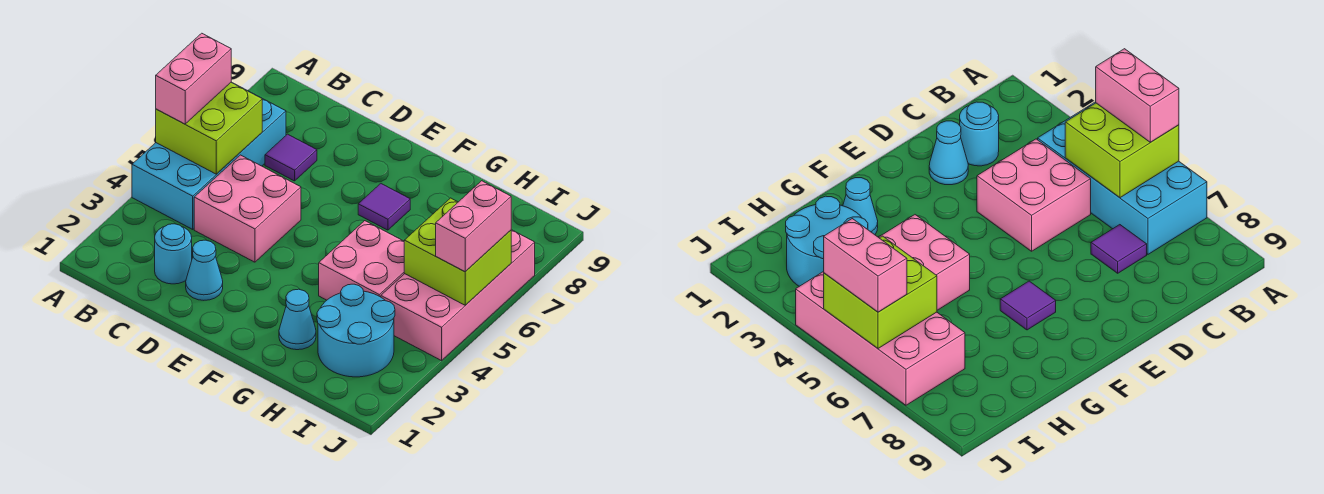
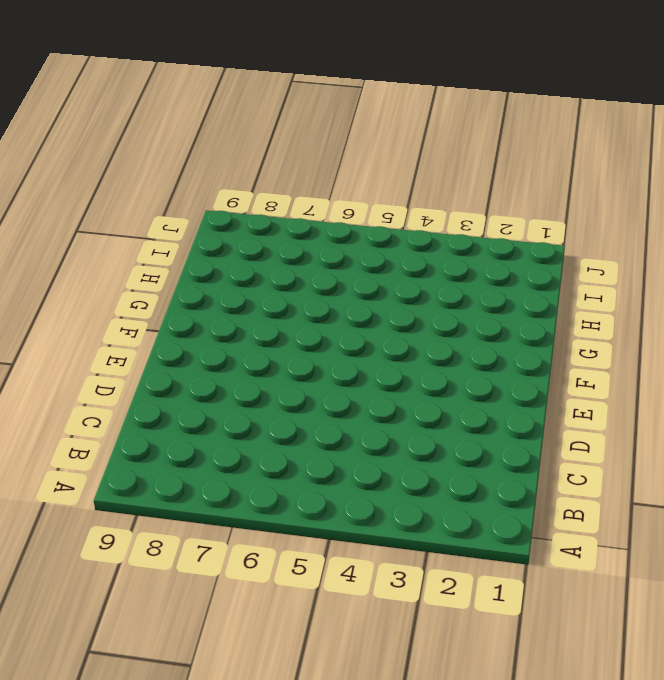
none -> cyan 2x4 brick [132,85,286,229]
none -> cyan 1x1 round brick [155,224,192,284]
none -> pink 2x2 brick [194,155,301,262]

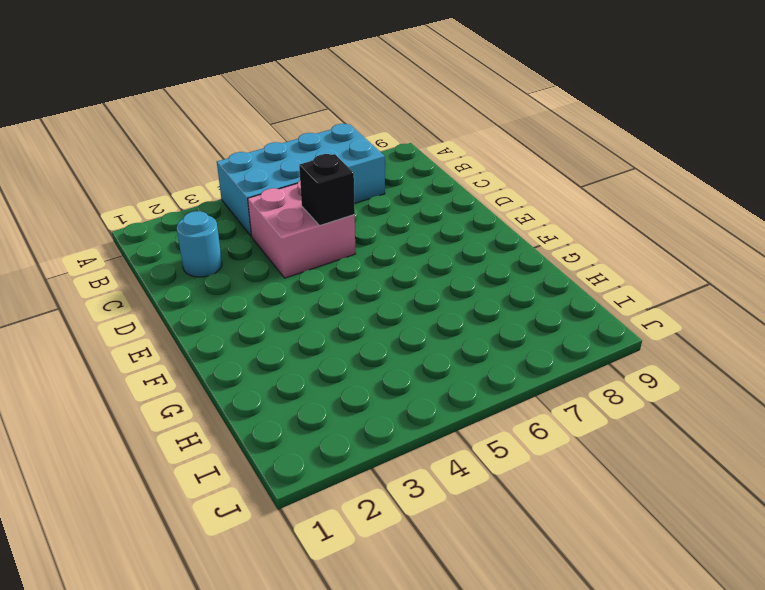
black 1x1 brick [299,154,355,226] -> none
none -> purple 1x1 tile [265,134,317,181]
none -> cyan 1x1 cone [186,240,223,300]
none -> purple 1x1 tile [358,184,410,230]

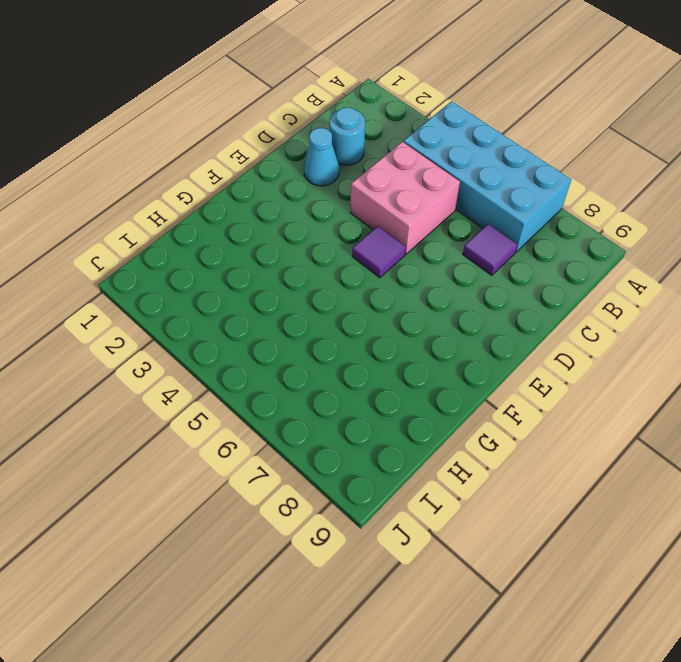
purple 1x1 tile [352,226,406,278] -> purple 1x1 tile moved to [358,184,410,230]
none -> cyan 1x1 cone [279,289,316,350]
none -> pink 2x2 brick [319,221,404,300]
none -> cyan 2x2 round brick [317,284,395,377]

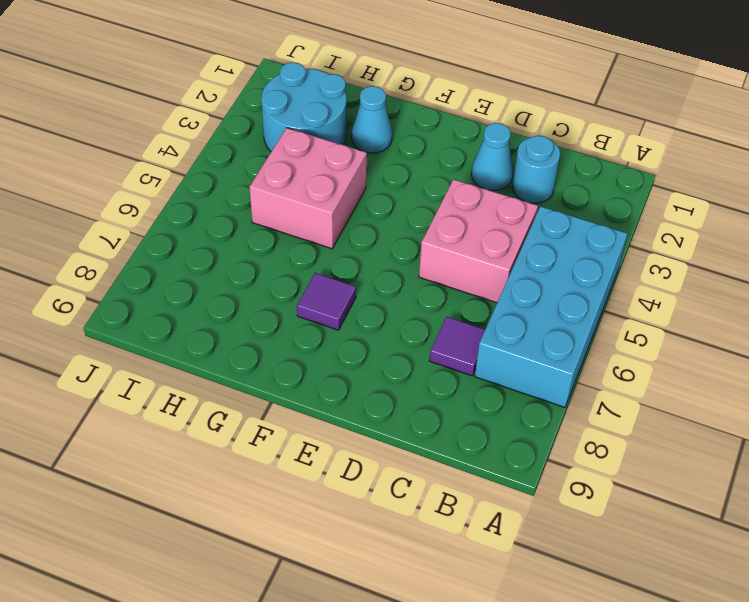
none -> pink 2x4 brick [381,230,535,361]
none -> lime 2x2 brick [156,82,262,174]
none -> lime 2x2 brick [404,198,511,305]

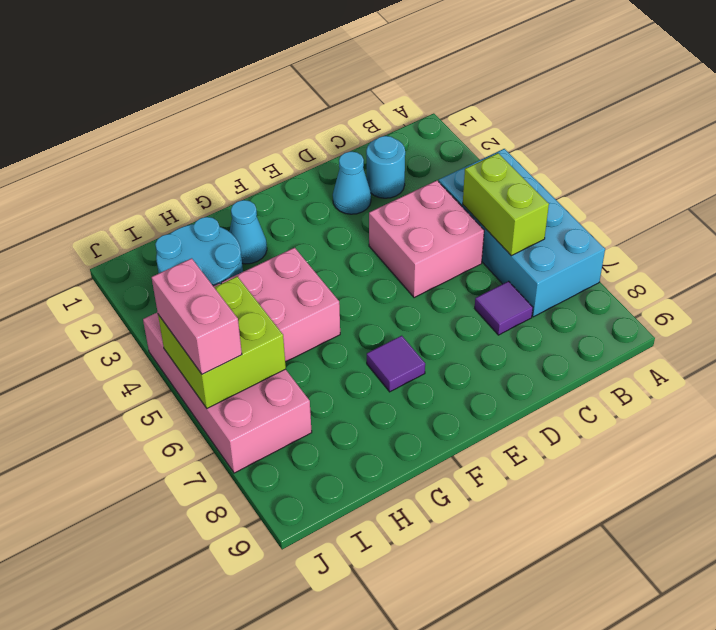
lime 1x2 brick [463,153,549,256] -> lime 2x2 brick [156,82,262,174]
none -> pink 1x2 brick [156,33,231,124]

